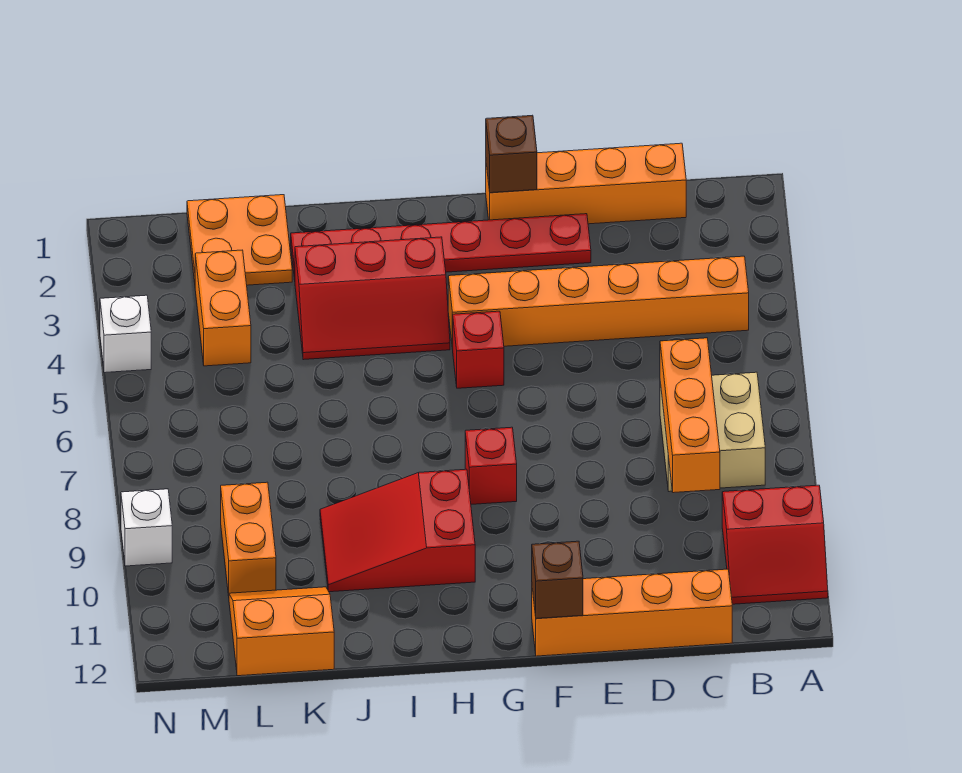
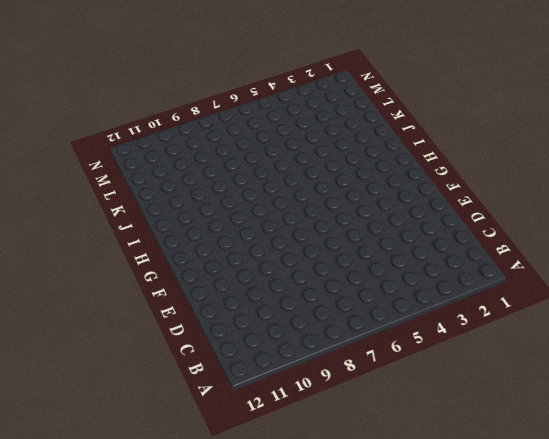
none -> red 2x2 slope [722,485,828,604]
none -> orange 1x6 brick [448,256,749,349]
none -> tan 2x2 brick [660,372,765,492]

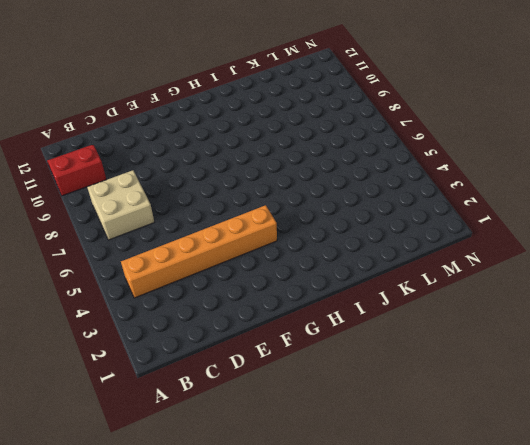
none -> orange 1x4 brick [486,143,686,224]
none -> orange 1x4 brick [532,569,732,656]
none -> red 1x6 plate [291,214,591,280]

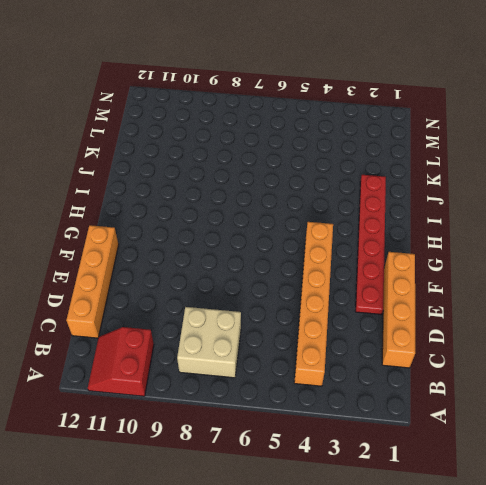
none -> red 1x1 brick [453,311,504,388]
none -> red 1x1 brick [465,427,517,504]
none -> red 2x3 slope [295,237,450,360]

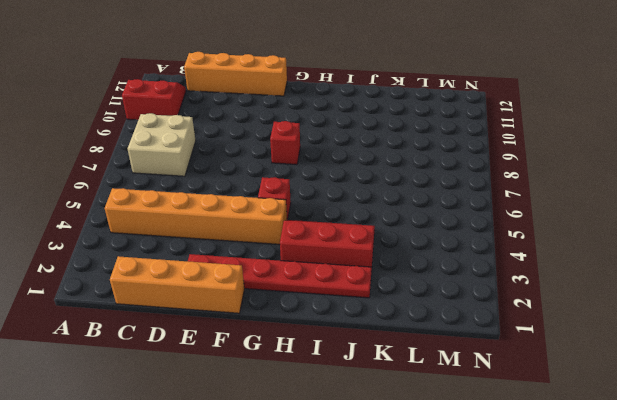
none -> red 2x3 slope [320,469,475,592]
none -> orange 2x2 plate [187,195,292,285]
none -> orange 2x2 slope [229,587,334,676]

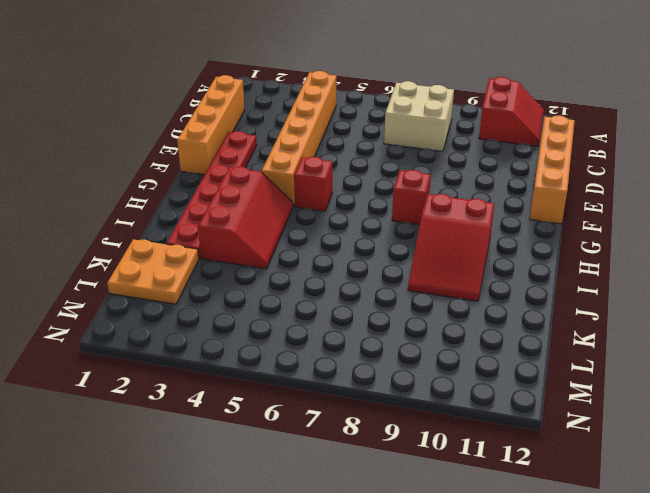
none -> orange 2x2 slope [229,587,334,676]
none -> orange 1x2 brick [195,250,251,366]
none -> orange 1x2 brick [221,482,276,596]

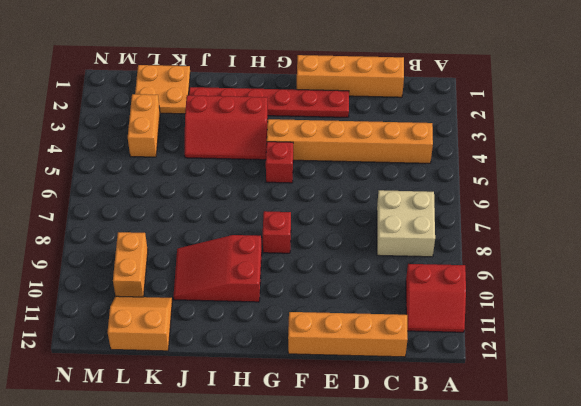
none -> white 1x1 brick [100,295,151,373]
none -> white 1x1 brick [121,489,172,566]
none -> orange 1x3 brick [660,338,720,493]

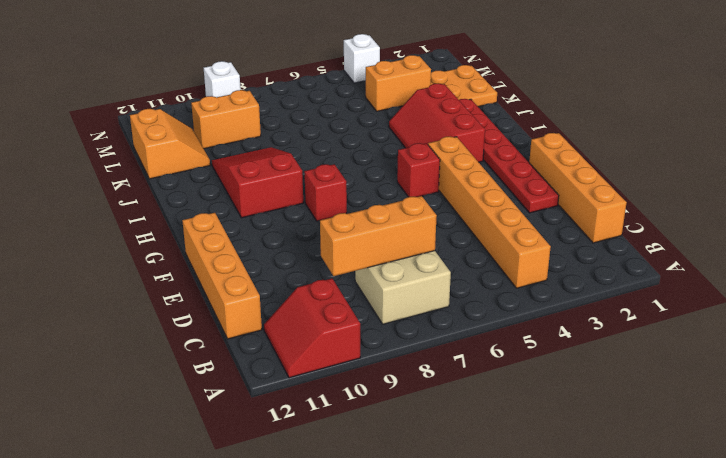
none -> brown 1x1 brick [486,115,537,193]
none -> brown 1x1 brick [532,541,583,618]

